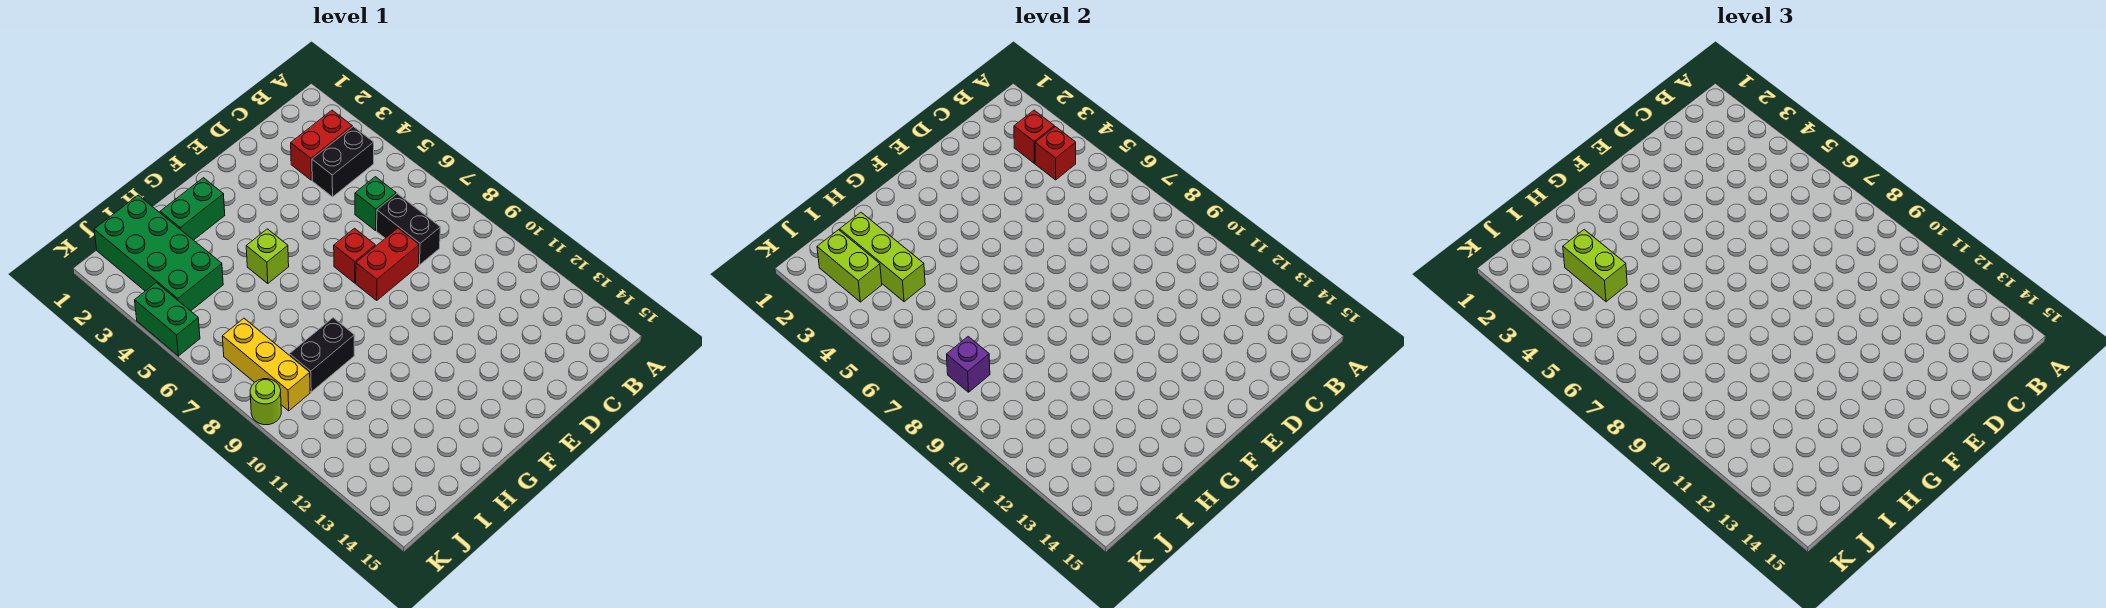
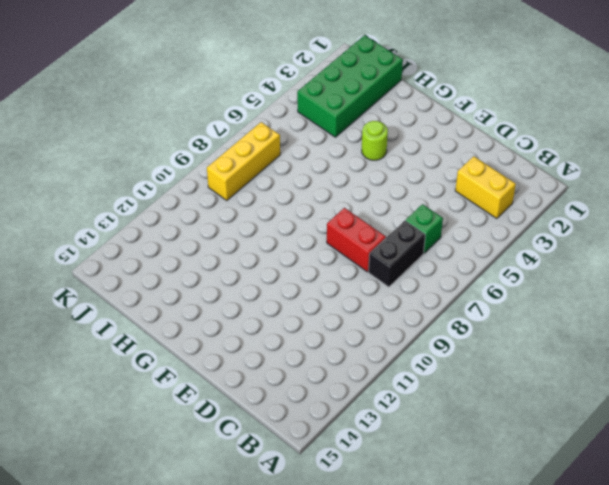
yellow 1x2 brick [455,156,516,219] -> red 1x2 brick [291,110,352,180]
lime 1x1 round brick [362,121,388,160] -> lime 1x1 round brick moved to [250,379,281,425]
none -> black 1x2 brick [312,127,374,197]
none -> red 1x1 brick [334,228,375,283]
none -> green 1x2 brick [160,178,225,240]

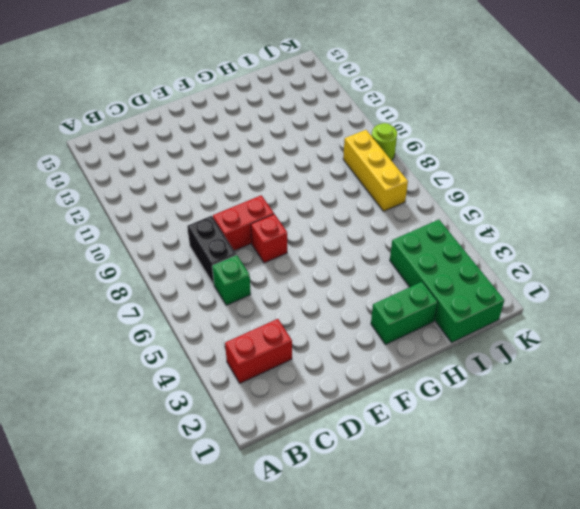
none -> black 1x2 brick [312,127,374,197]
none -> lime 1x1 brick [246,229,289,283]
none -> black 1x2 brick [289,318,354,392]

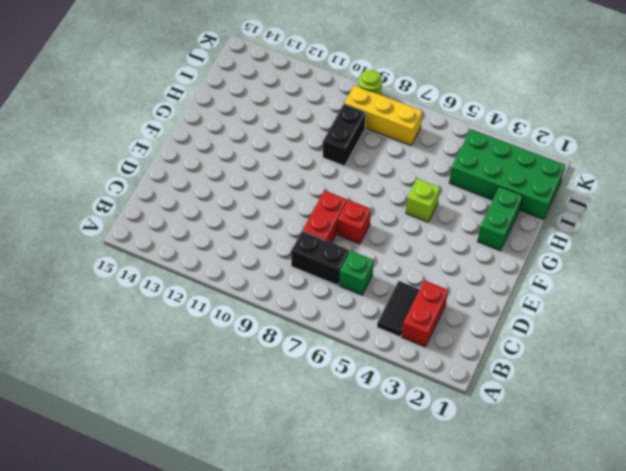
black 1x2 tile [377,281,420,337] -> black 1x2 brick [312,127,374,197]
none -> green 1x2 brick [135,283,200,356]
none -> red 1x1 brick [1014,110,1054,163]
none -> red 1x1 brick [1035,127,1076,180]

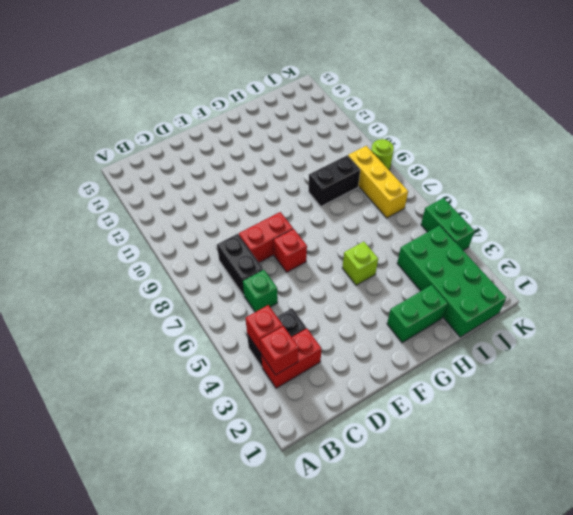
none -> lime 1x3 brick [840,212,925,302]
none -> lime 1x2 brick [817,230,882,302]
none -> purple 1x1 brick [946,337,990,392]

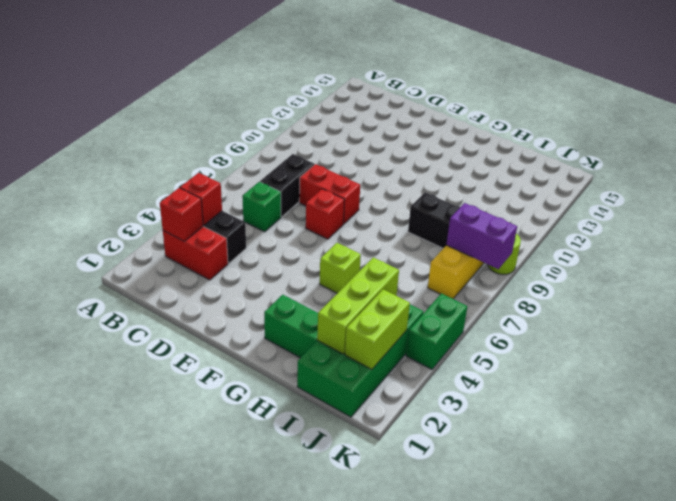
purple 1x2 brick [446,203,517,269] -> purple 1x1 brick [946,337,990,392]
none -> lime 1x2 brick [1563,230,1627,302]

